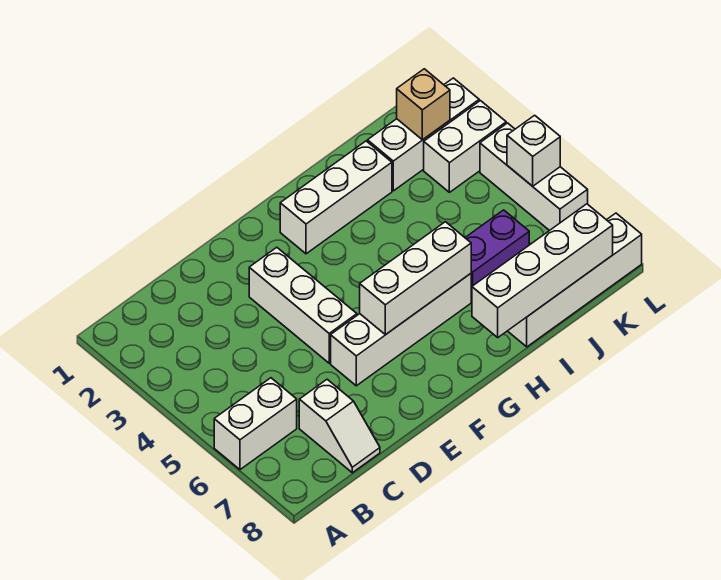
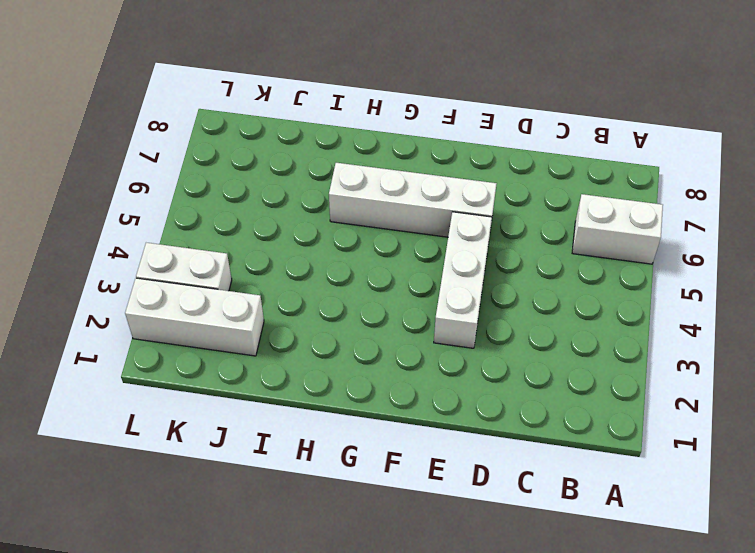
none -> white 1x2 slope [299,379,380,473]
none -> white 1x3 brick [280,141,392,254]
none -> purple 1x2 brick [465,210,529,301]

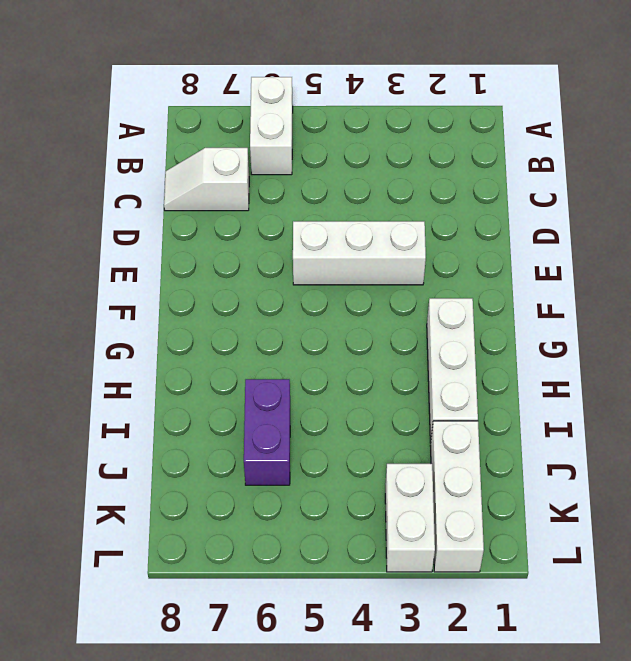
none -> white 1x4 brick [331,274,471,386]
none -> white 1x4 brick [508,213,642,347]
none -> white 1x3 brick [480,123,588,231]

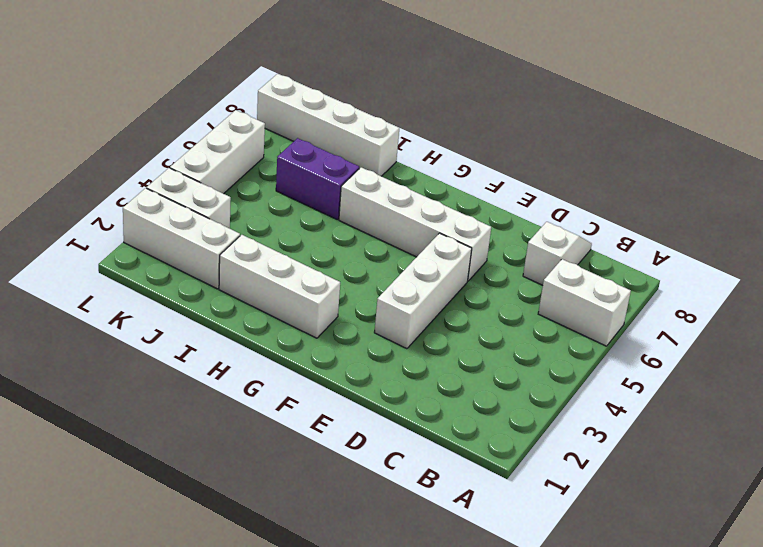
none -> white 1x3 brick [360,222,471,335]
none -> white 1x4 brick [472,204,613,337]
none -> tan 1x1 brick [397,69,450,140]

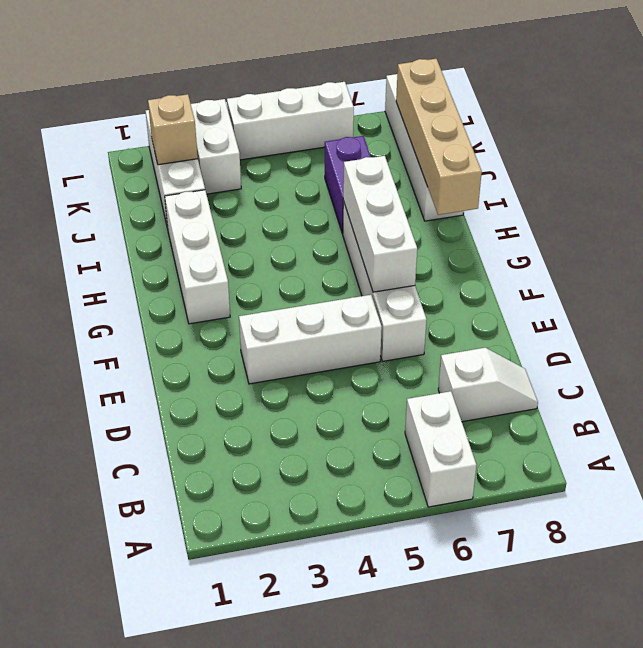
tan 1x4 brick [396,59,482,215] -> white 1x4 brick [472,204,613,337]
none -> white 1x1 brick [507,115,560,186]

